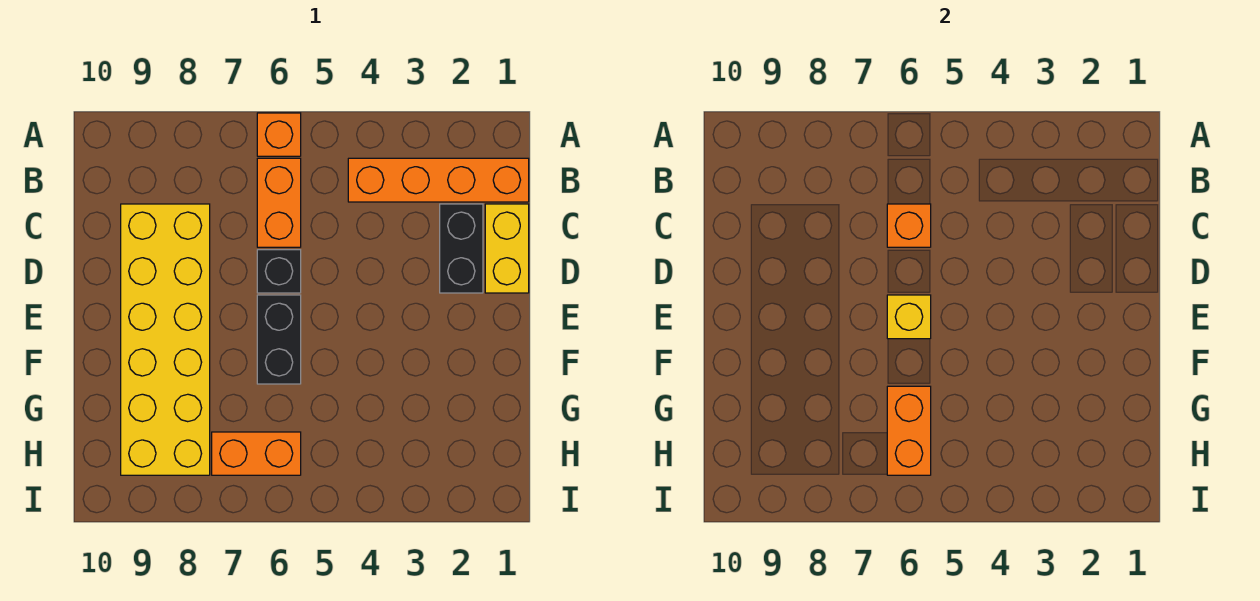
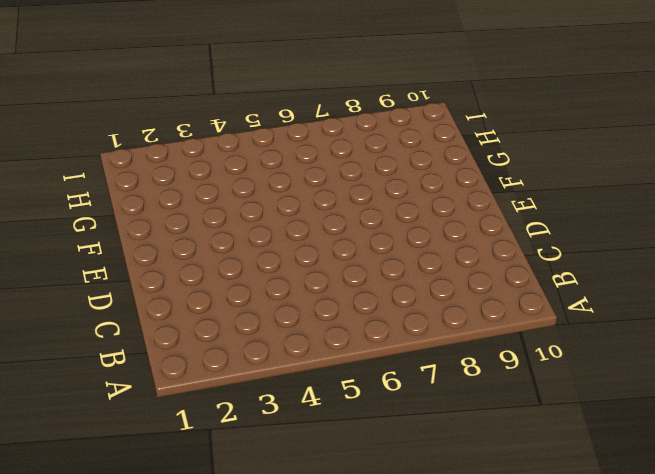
none -> orange 1x1 brick [257,113,301,156]
none -> orange 1x4 brick [348,158,529,202]
none -> orange 1x2 brick [257,158,301,247]

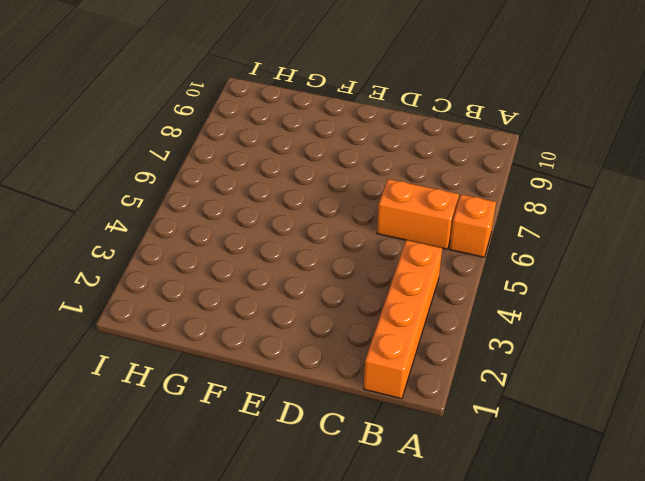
none -> yellow 1x2 brick [485,204,529,293]
none -> black 1x2 brick [440,204,483,293]
none -> yellow 2x6 brick [121,204,210,475]

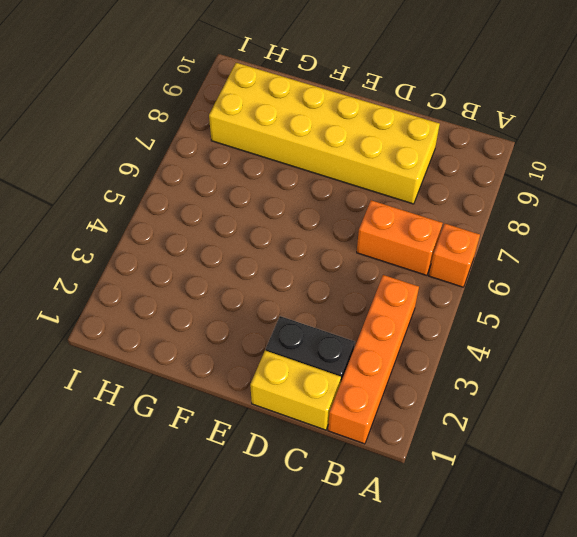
none -> black 1x1 brick [257,250,301,293]
none -> black 1x2 brick [257,295,301,384]
none -> orange 1x2 brick [212,432,301,475]

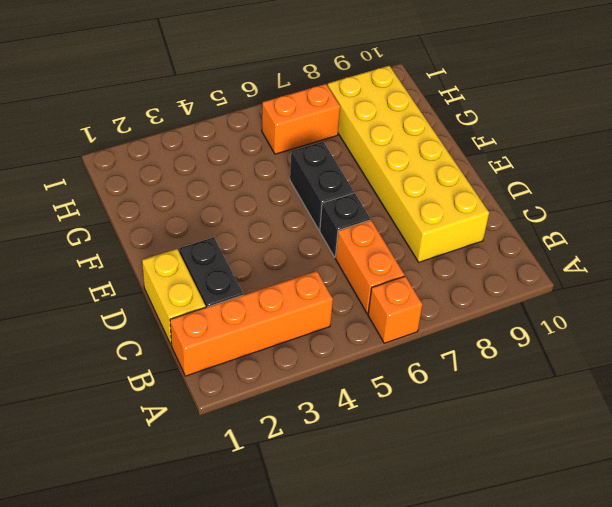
none -> orange 1x1 brick [887,204,931,247]
none -> yellow 1x1 brick [887,295,931,339]
none -> orange 1x2 brick [887,386,931,475]

